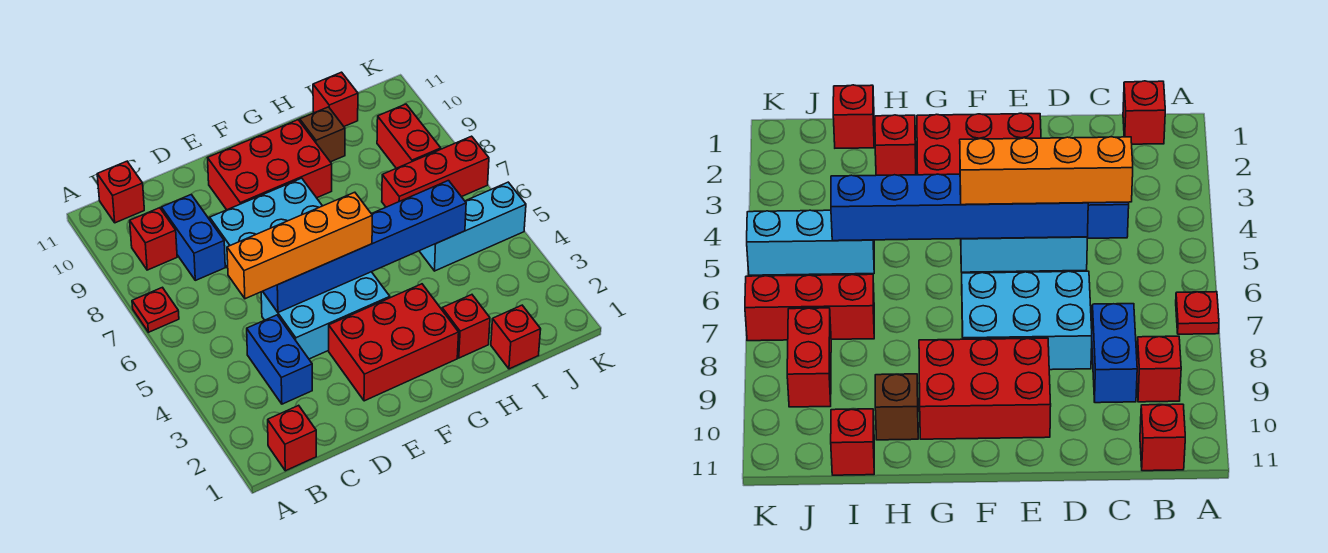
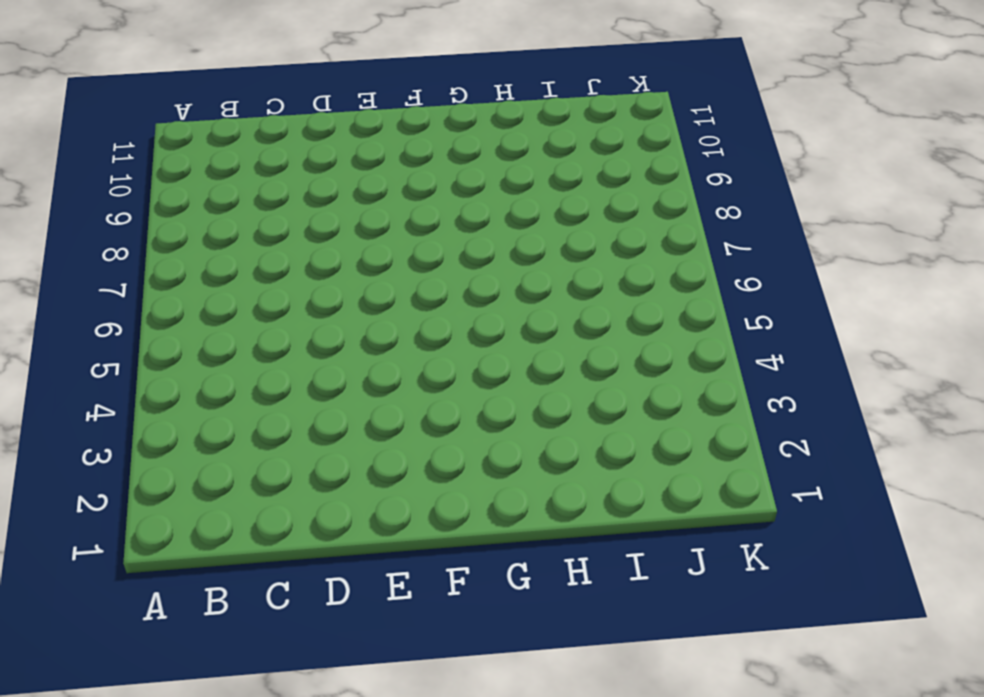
none -> red 1x1 plate [132,287,179,332]
none -> red 1x1 brick [268,405,316,471]
none -> red 1x1 brick [130,208,177,270]

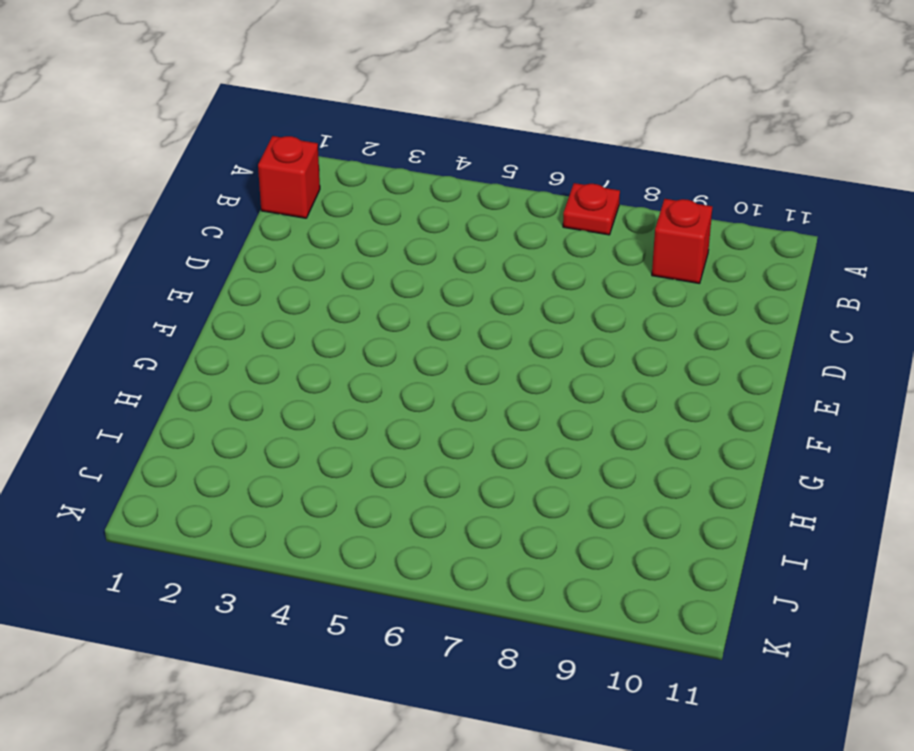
none -> red 1x1 brick [97,161,144,223]
none -> blue 1x2 brick [247,315,312,404]
none -> blue 1x2 brick [161,195,225,280]

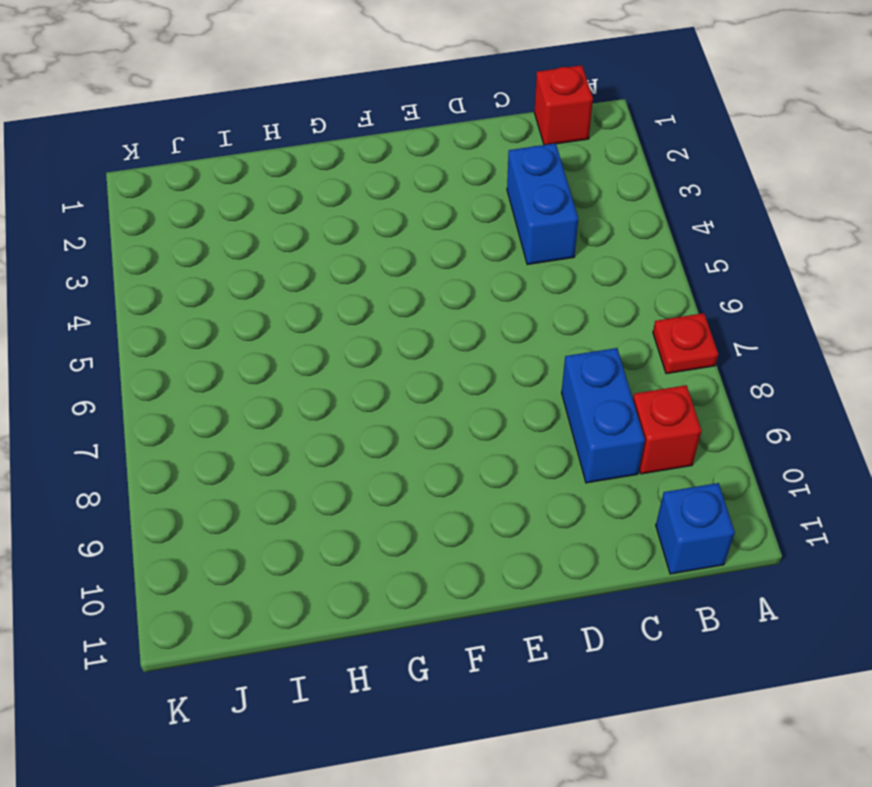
blue 1x1 brick [656,483,735,574] -> red 1x1 brick [97,161,144,223]
none -> cyan 2x3 brick [261,272,390,359]
none -> cyan 2x3 brick [210,178,322,268]
none -> red 2x3 brick [329,284,459,401]

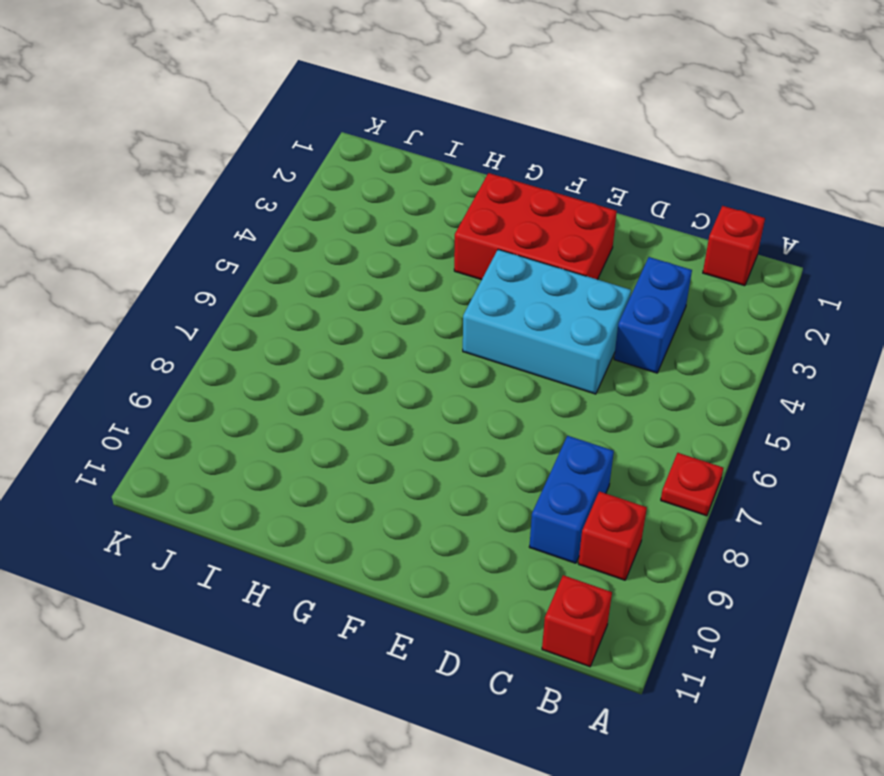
none -> cyan 2x3 brick [210,178,322,268]
none -> red 2x3 brick [208,120,332,210]
none -> red 1x1 brick [442,295,490,358]

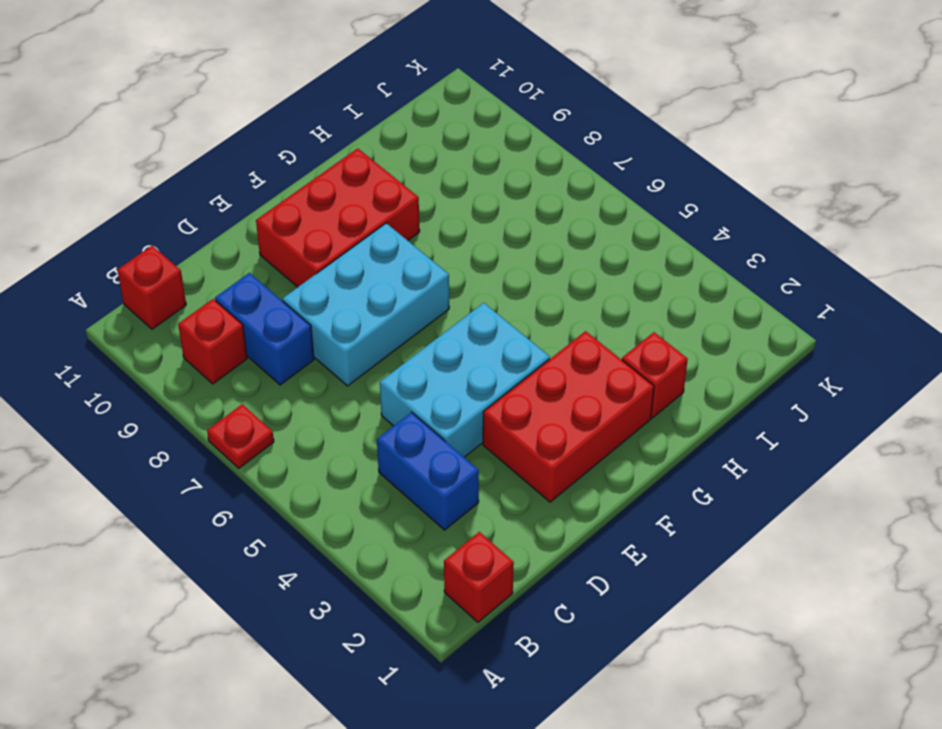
none -> brown 1x1 brick [300,107,345,162]
none -> red 1x1 brick [491,305,541,369]
none -> cyan 1x3 brick [420,182,526,271]

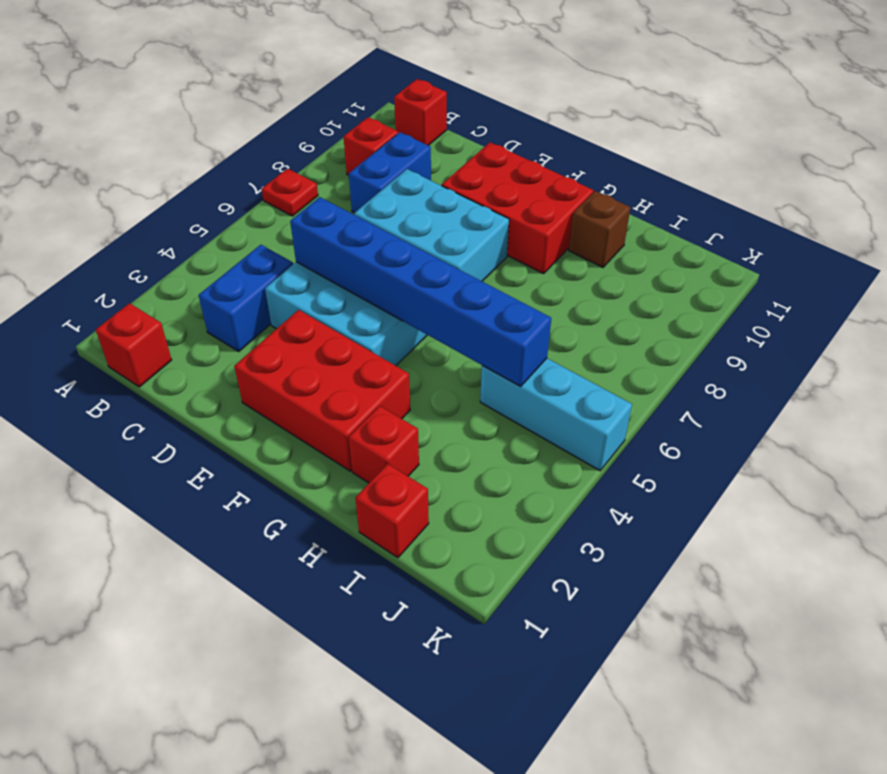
none -> red 1x3 brick [382,136,489,207]
none -> red 1x1 brick [313,72,358,126]
none -> red 1x2 brick [377,104,441,168]

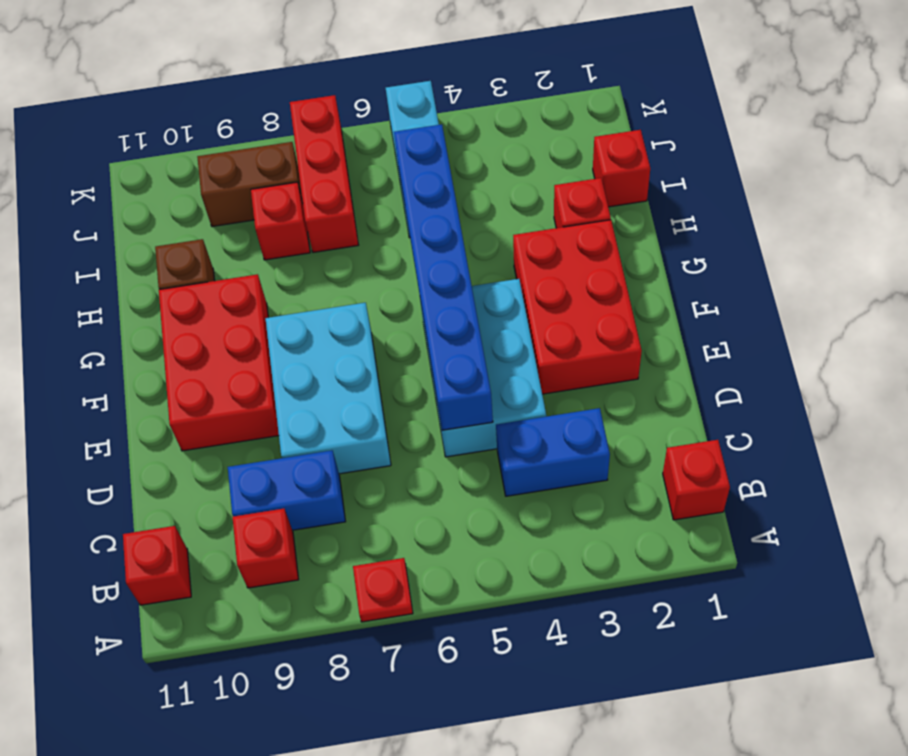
red 1x1 brick [251,182,310,260] -> red 1x1 brick moved to [313,72,358,126]
brown 1x2 brick [197,142,303,227] -> red 1x2 brick [377,104,441,168]
none -> orange 1x4 brick [227,192,372,299]

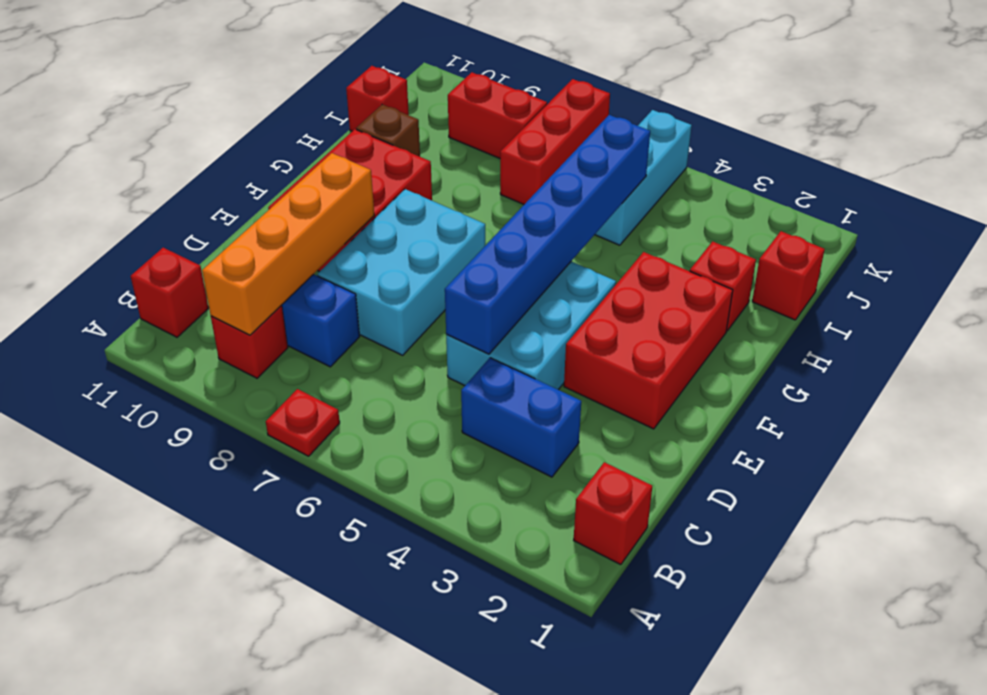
orange 1x4 brick [202,153,374,335] -> orange 1x4 brick moved to [227,192,372,299]

